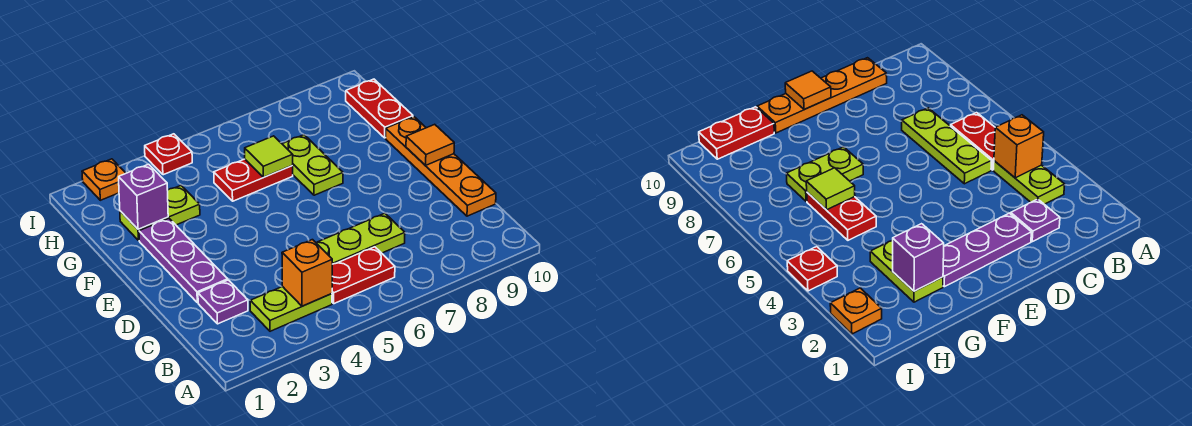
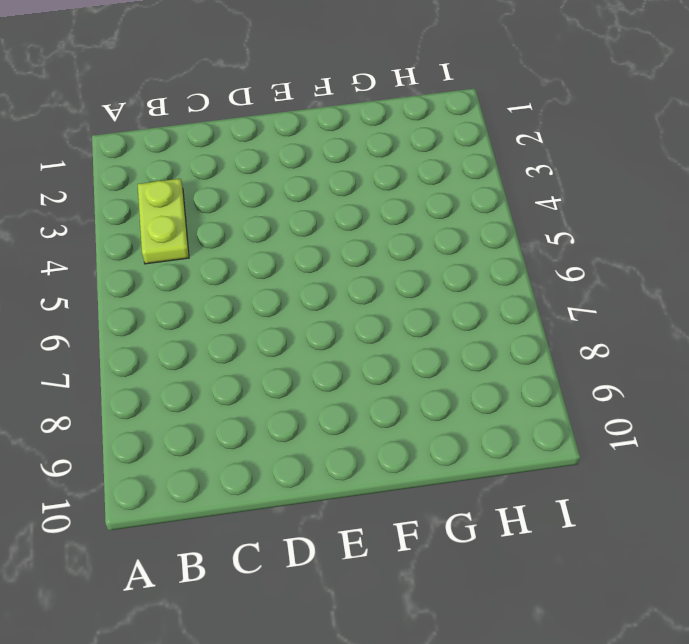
none -> red 1x2 plate [332,247,395,304]
none -> purple 1x1 plate [198,280,248,324]
none -> lime 1x3 plate [316,213,405,264]

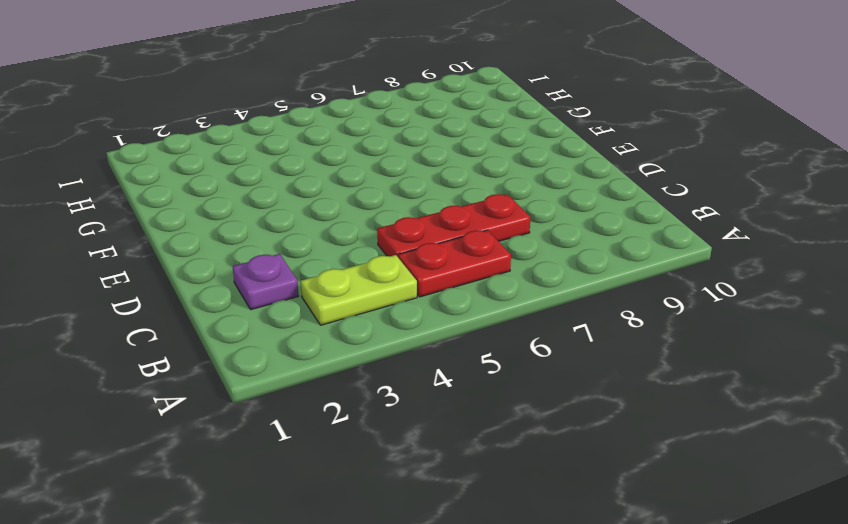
red 1x3 plate [377,194,530,257] -> lime 1x3 plate [316,213,405,264]
none -> orange 1x4 plate [386,117,496,216]
none -> purple 1x3 plate [139,219,228,303]
none -> lime 1x2 plate [283,135,343,195]

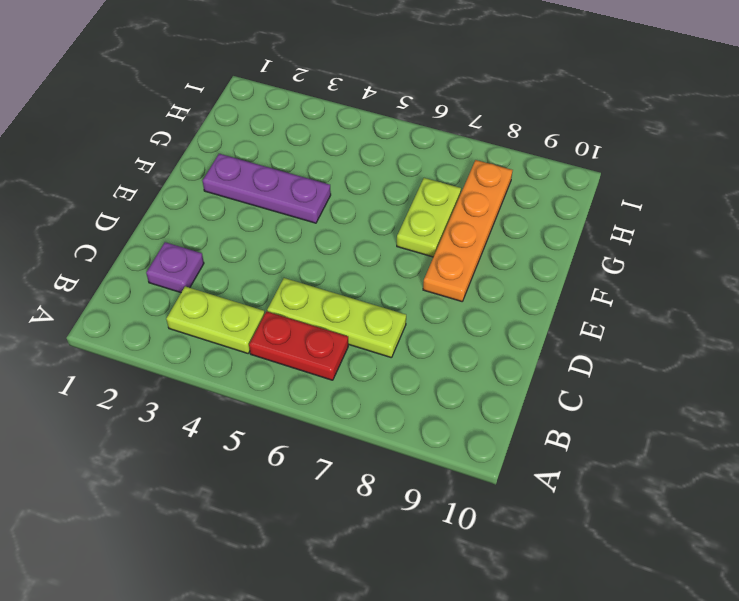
orange 1x4 plate [423,160,513,301] -> orange 1x4 plate moved to [386,117,496,216]
purple 1x3 plate [203,154,331,223] -> purple 1x3 plate turned to [139,219,228,303]
none -> lime 1x2 plate [120,186,200,241]
none -> red 1x2 plate [214,159,293,201]
none -> red 1x2 plate [346,79,413,138]

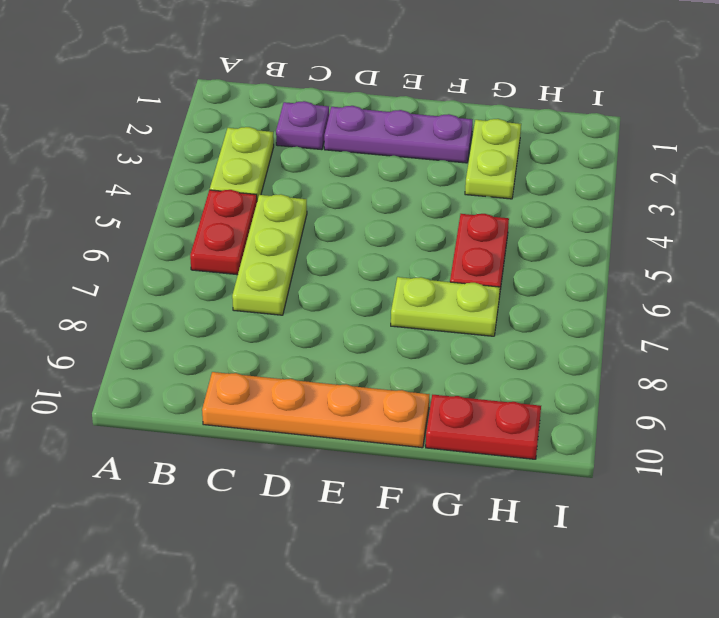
none -> orange 1x1 plate [82,159,126,200]
none -> red 1x1 plate [145,134,192,175]
none -> orange 1x1 brick [282,240,332,306]

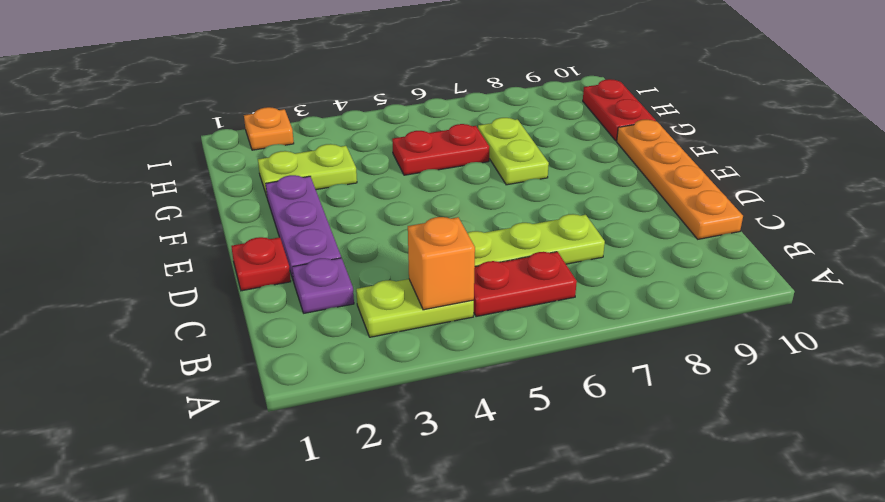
red 1x1 plate [231,237,291,291] -> red 1x1 plate moved to [145,134,192,175]
none -> orange 1x1 tile [406,124,454,166]
none -> purple 1x1 brick [119,164,168,229]
none -> lime 1x1 tile [245,136,293,177]

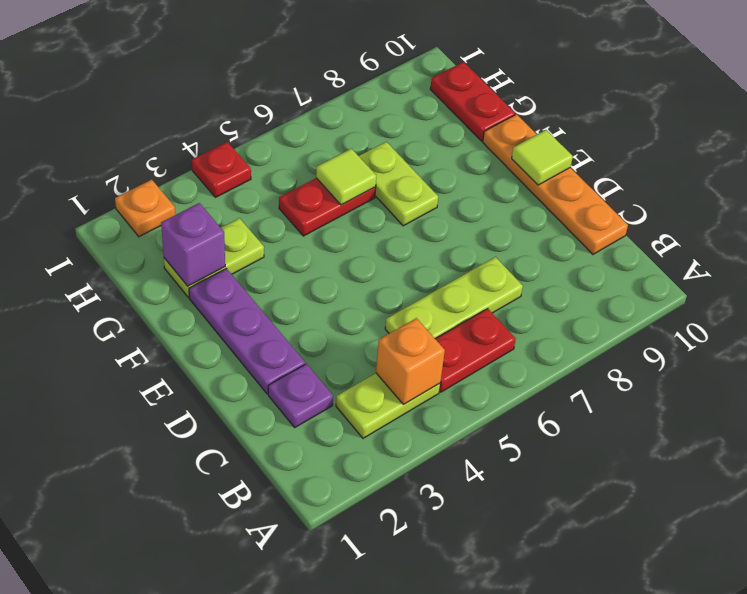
lime 1x1 tile [512,130,573,185] -> orange 1x1 tile [406,124,454,166]

